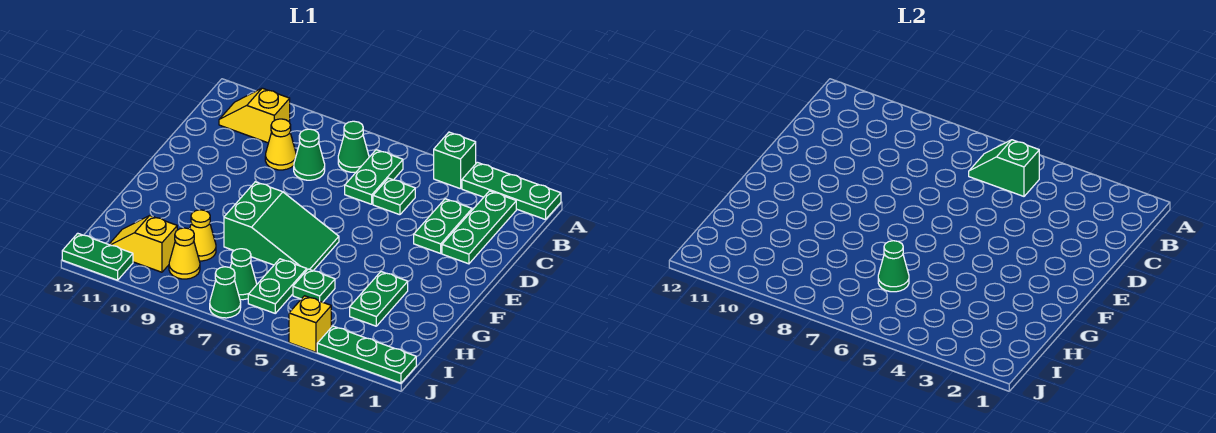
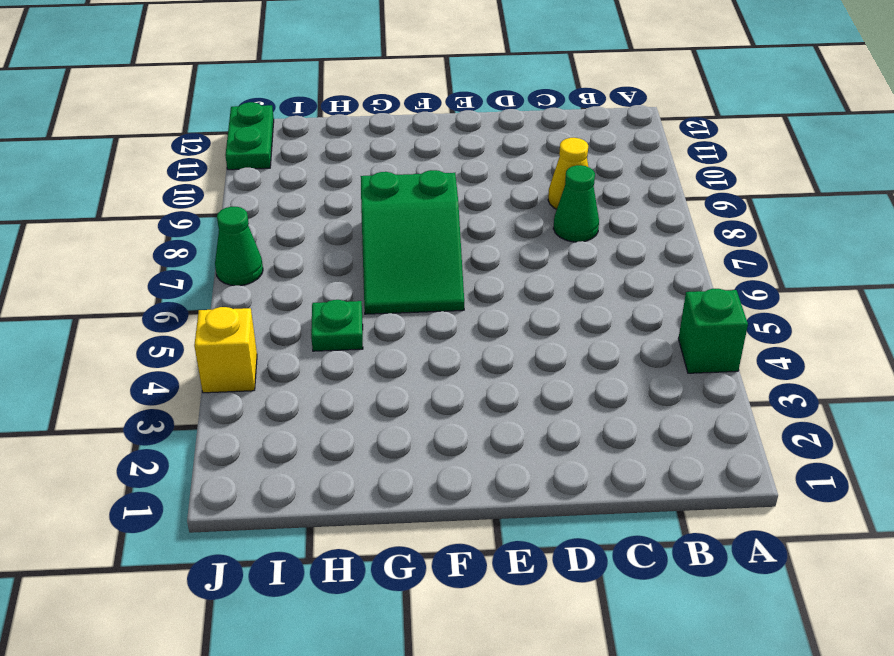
none -> green 1x3 plate [462,162,561,220]
none -> green 1x3 plate [442,191,516,264]
none -> green 1x2 plate [345,150,403,204]

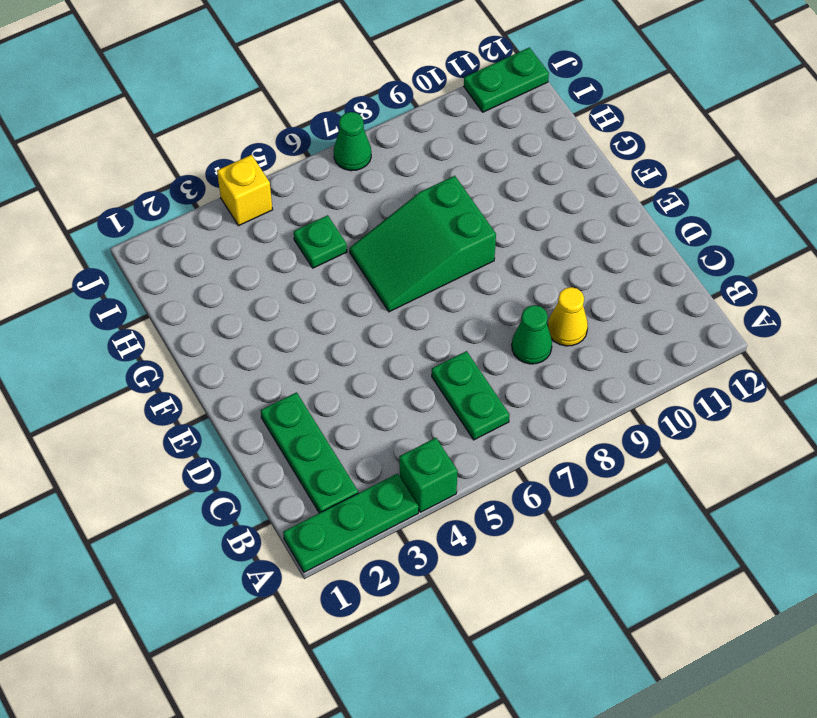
none -> green 1x1 cone [338,121,369,172]
none -> yellow 1x2 slope [219,88,290,143]
none -> green 1x2 plate [414,199,472,253]

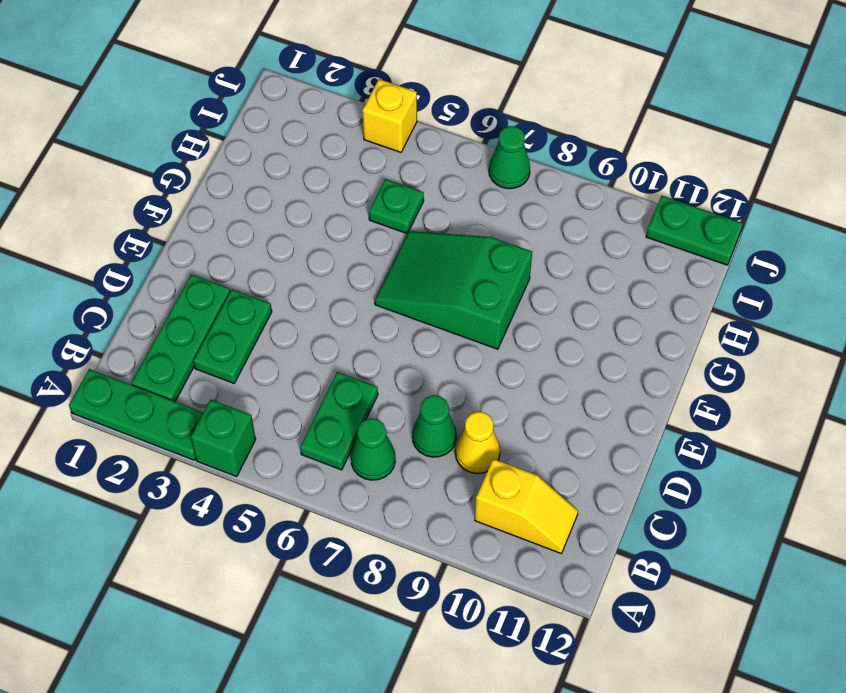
none -> green 1x1 plate [373,178,415,215]
none -> green 1x2 plate [350,272,408,326]
none -> green 1x2 plate [248,259,307,313]

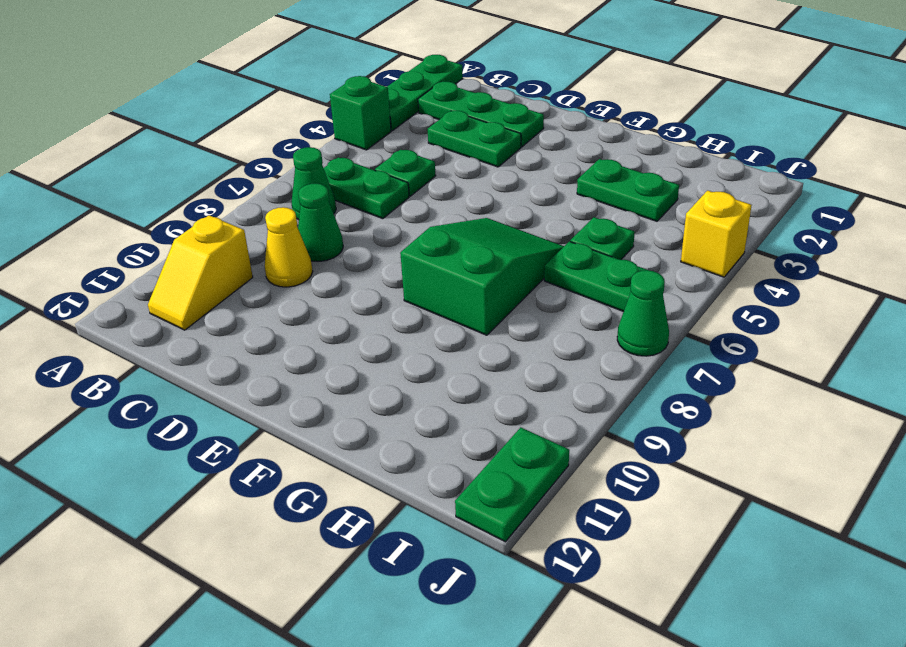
none -> yellow 1x1 cone [190,210,216,261]
none -> green 1x1 cone [230,249,257,300]
none -> yellow 1x1 cone [169,228,200,279]

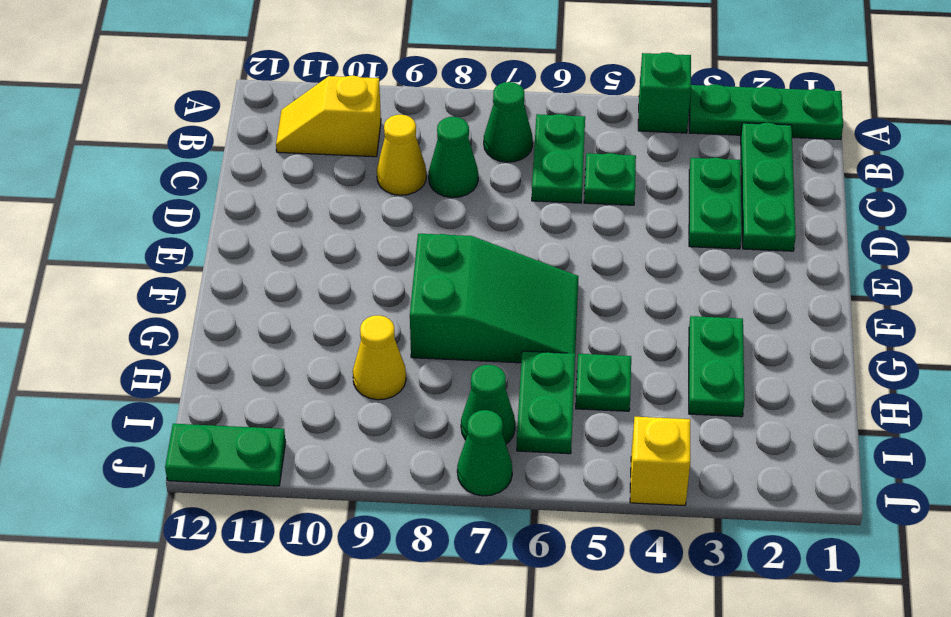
none -> yellow 1x1 cone [169,228,200,279]
none -> yellow 1x2 slope [109,216,177,272]
none -> green 1x3 plate [317,326,416,383]

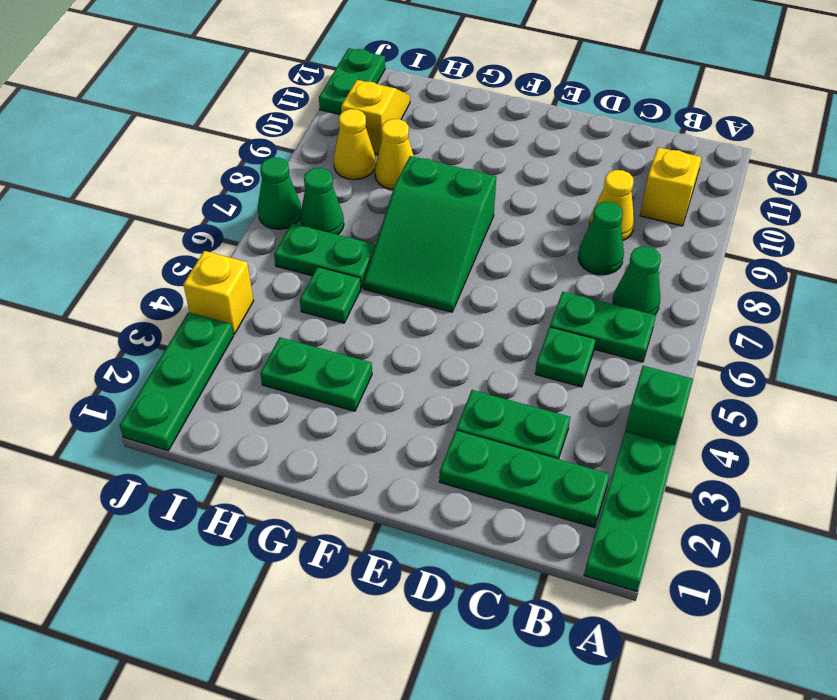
none -> green 1x2 slope [969,140,1039,196]
none -> green 1x1 cone [878,241,909,292]

